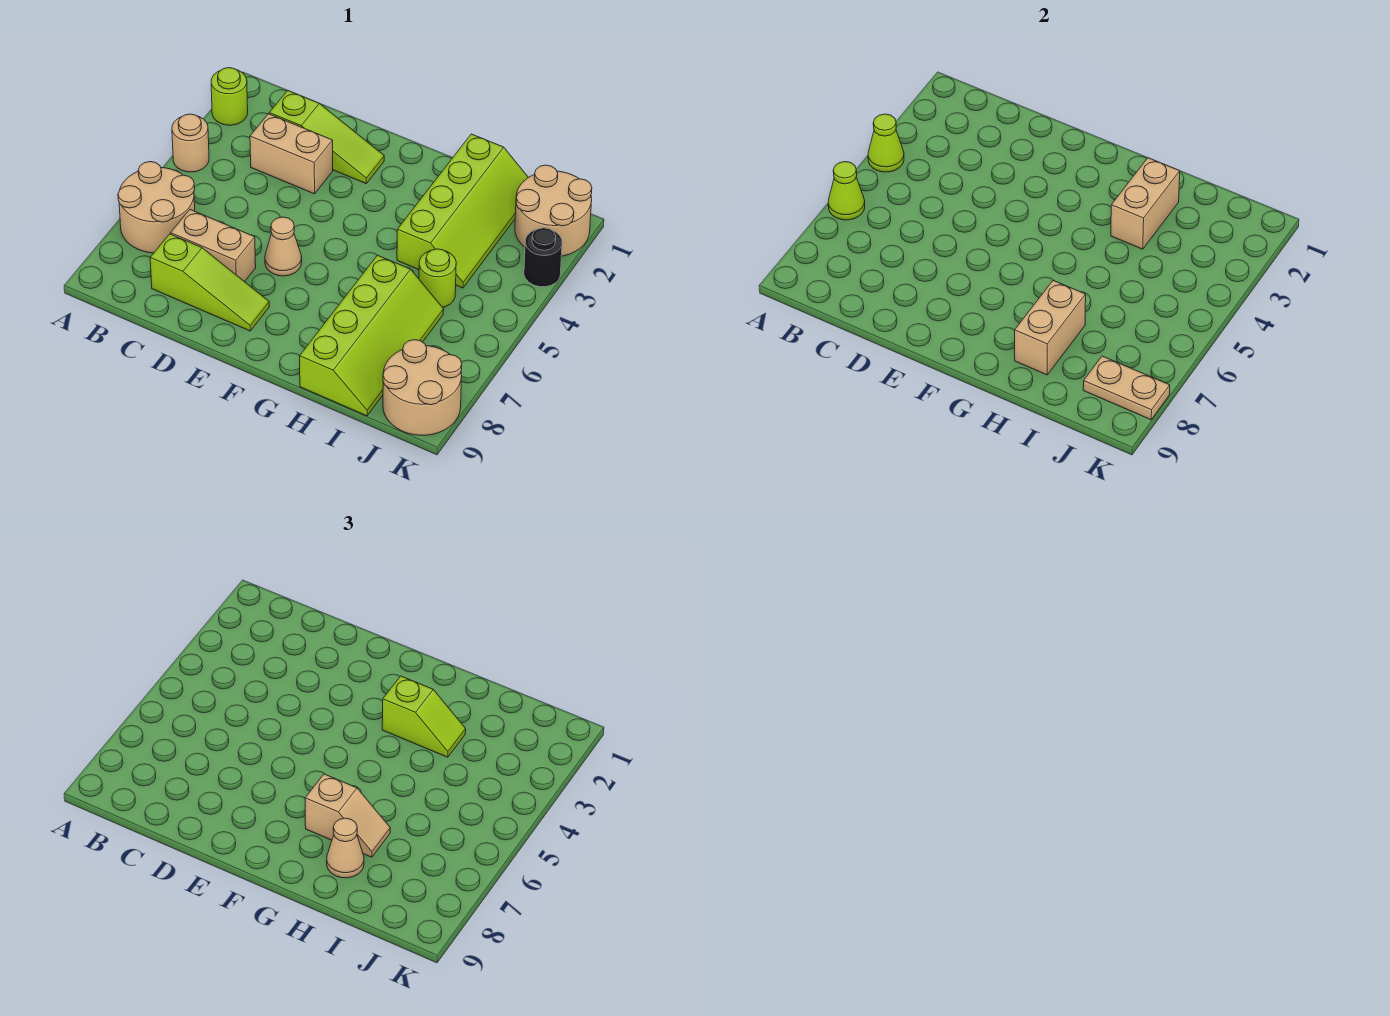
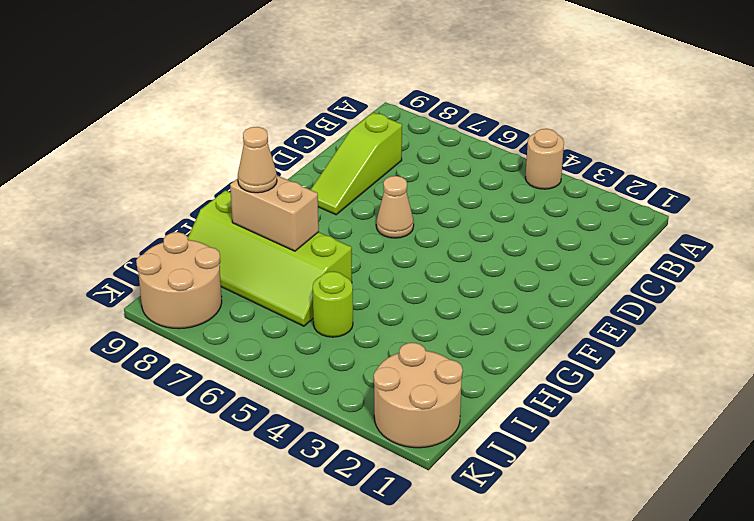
none -> lime 1x1 round brick [211,68,248,125]
none -> tan 2x2 round brick [118,162,195,253]
none -> lime 1x3 slope [269,91,384,183]

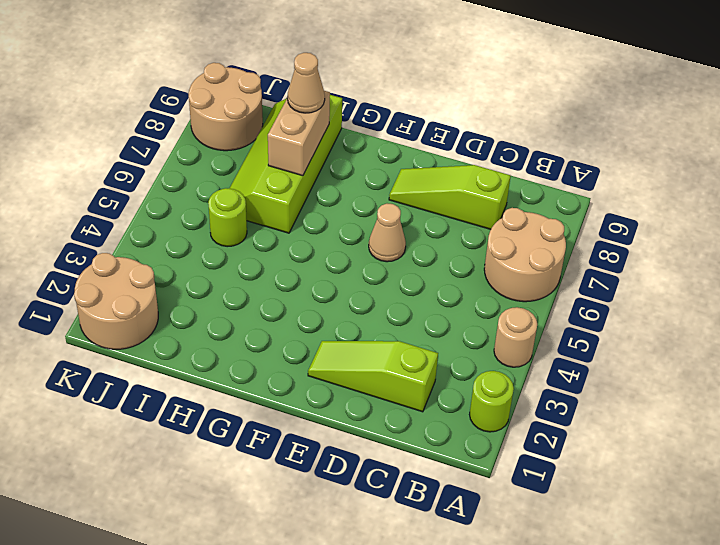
none -> tan 1x2 brick [250,114,333,194]
none -> tan 1x2 brick [171,210,256,282]
none -> lime 2x4 slope [397,134,528,288]

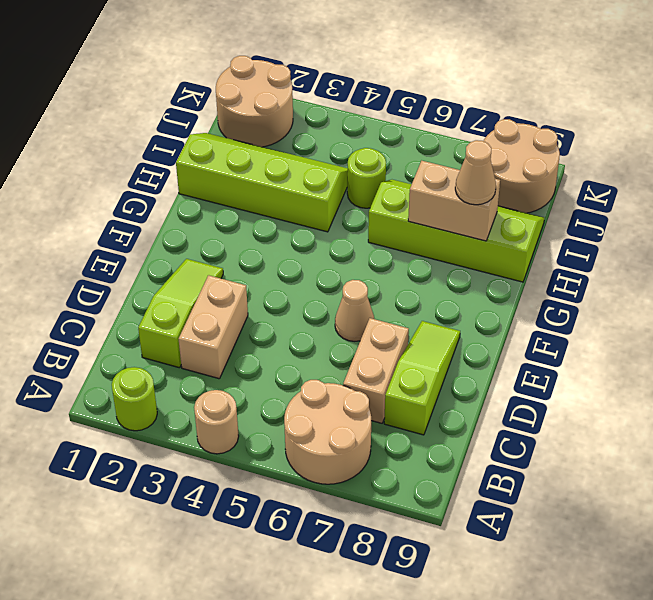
none -> black 1x1 round brick [524,228,562,287]
none -> lime 1x1 cone [868,114,904,172]
none -> lime 1x1 cone [828,162,865,220]

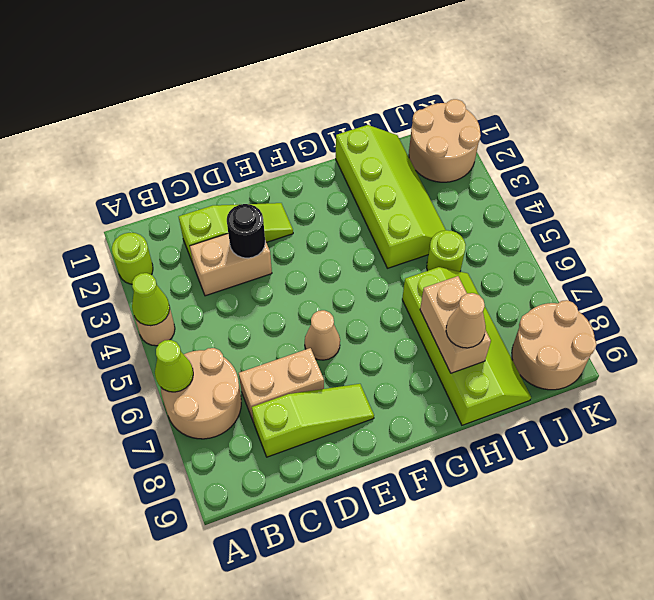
black 1x1 round brick [227,204,265,258] -> black 1x1 round brick moved to [524,228,562,287]
none -> tan 1x2 brick [1111,158,1180,249]
none -> tan 1x2 plate [1083,356,1170,420]
none -> lime 1x2 slope [382,676,466,757]

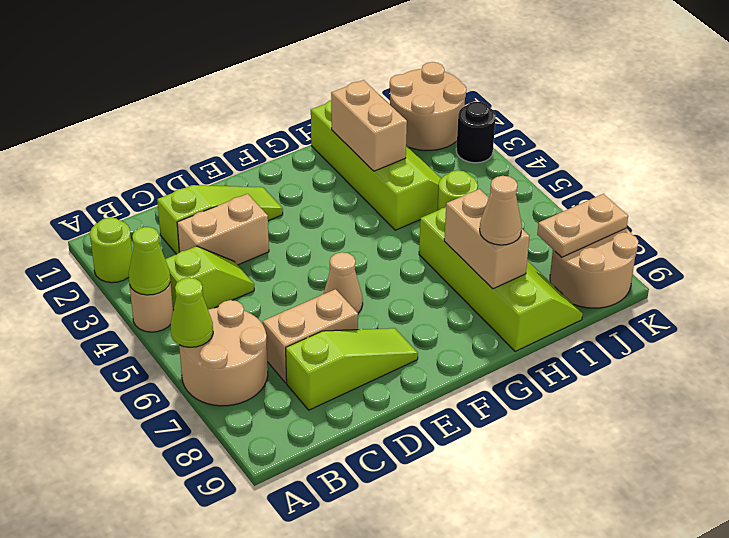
lime 1x2 slope [165,246,254,310] -> lime 1x2 slope moved to [382,676,466,757]
none -> tan 1x2 slope [305,774,390,857]

